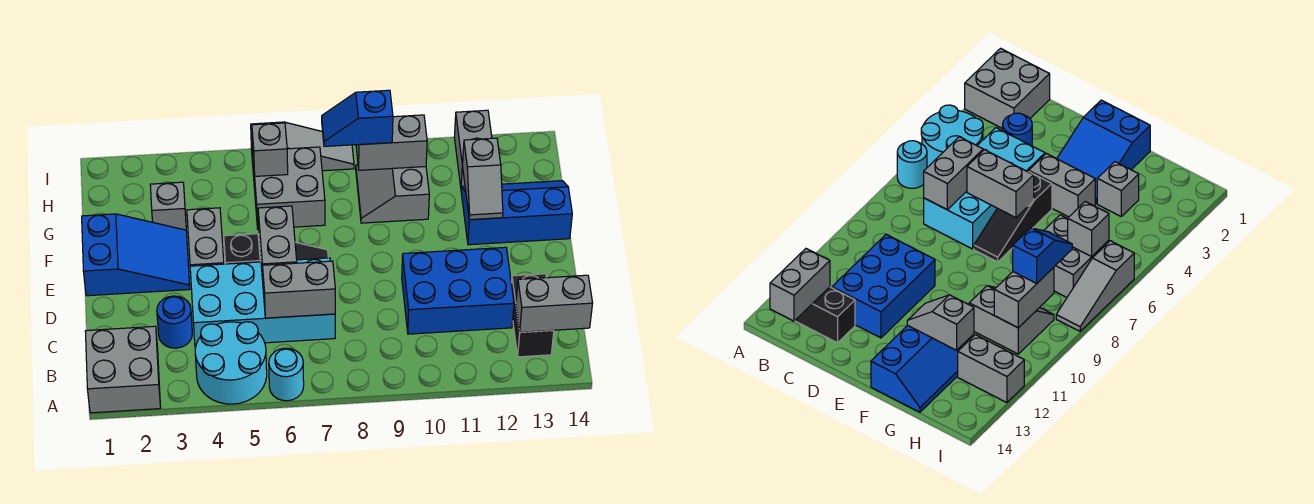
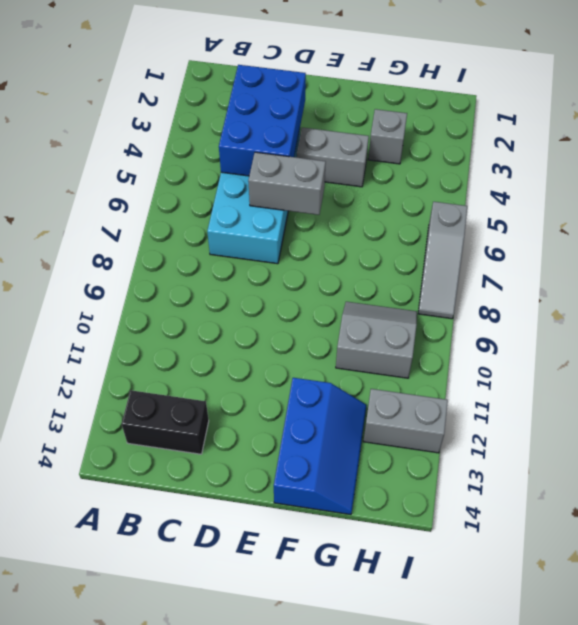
blue 2x3 brick [219,65,306,176] -> blue 2x3 brick moved to [402,247,514,334]
none -> grey 2x2 brick [85,326,161,413]
none -> cyan 2x2 round brick [195,322,267,404]
none -> cyan 1x1 round brick [269,348,304,401]

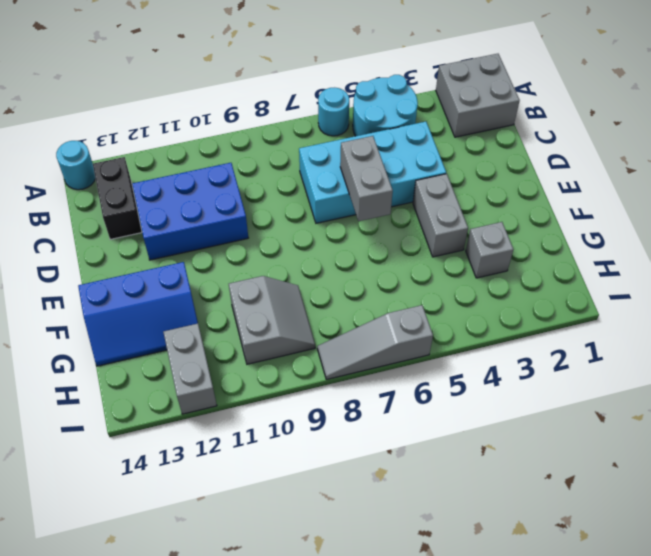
cyan 1x1 round brick [56,141,95,190] -> none
none -> blue 1x1 round brick [157,296,192,348]
none -> blue 2x3 slope [82,214,190,296]
none -> black 1x3 slope [224,234,328,264]

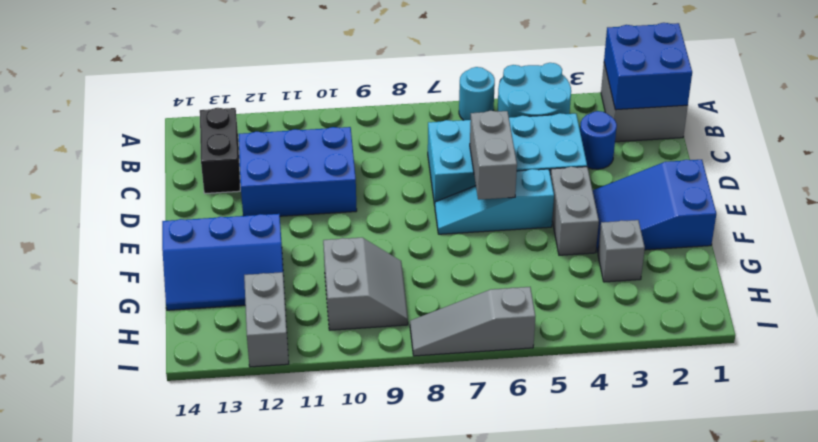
blue 2x2 brick [604,23,692,110] -> none
cyan 1x3 slope [435,169,554,234] -> black 1x3 slope [224,234,328,264]
none -> grey 2x2 brick [253,147,325,229]
none -> grey 1x2 brick [516,275,593,332]
none -> grey 1x2 brick [263,261,335,318]

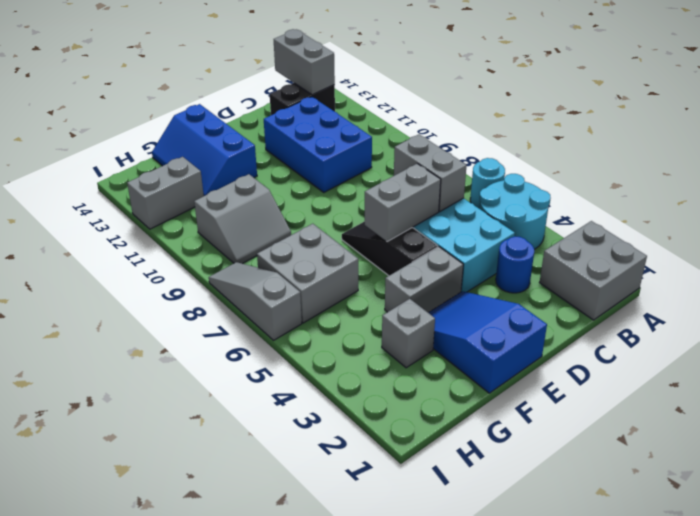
none -> grey 1x2 slope [462,138,503,220]
none -> grey 1x1 brick [252,123,288,176]
none -> grey 1x2 brick [356,115,427,170]

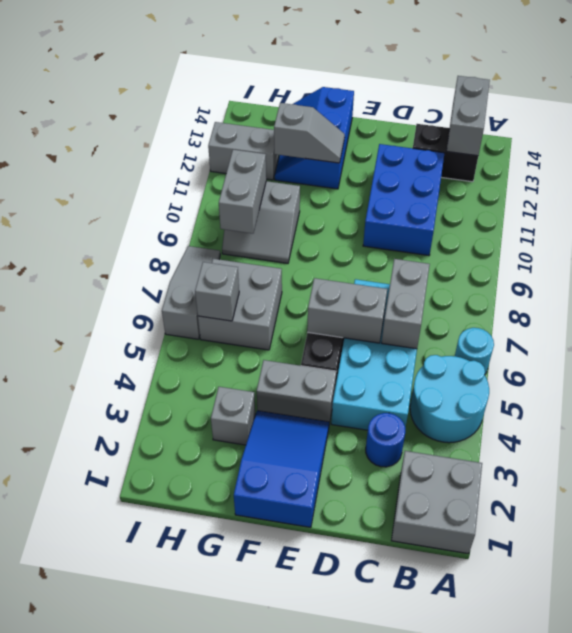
none -> blue 1x2 slope [322,90,393,146]

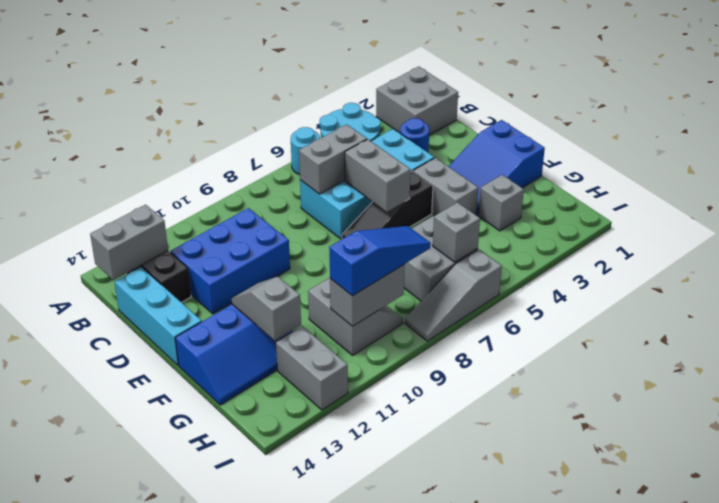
cyan 1x3 brick [115,267,202,365] -> none
blue 1x3 slope [329,226,430,296] -> blue 1x2 slope [322,90,393,146]

